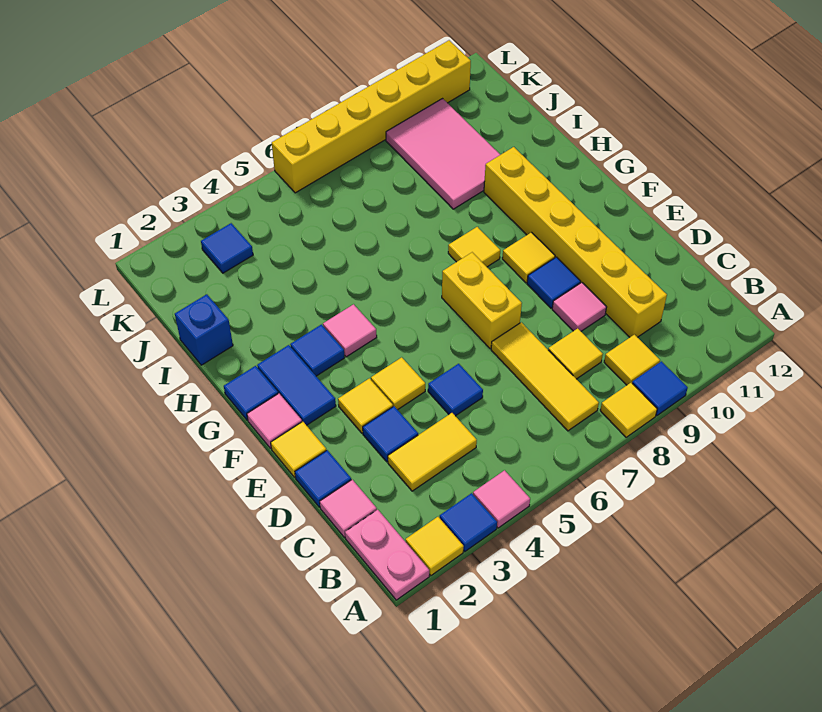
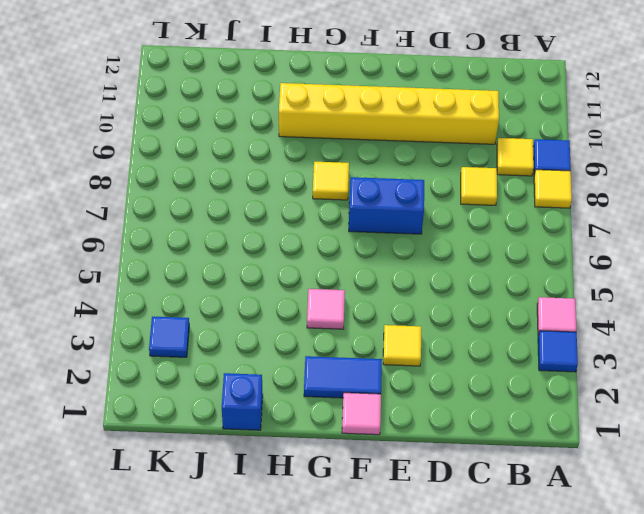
blue 1x2 brick [349,177,424,234] -> yellow 1x2 brick [442,252,522,348]
none -> pink 1x2 plate [345,510,429,600]
none -> yellow 1x1 tile [406,517,464,576]
none -> yellow 1x3 tile [491,322,599,431]
none -> pink 1x1 tile [320,480,377,537]

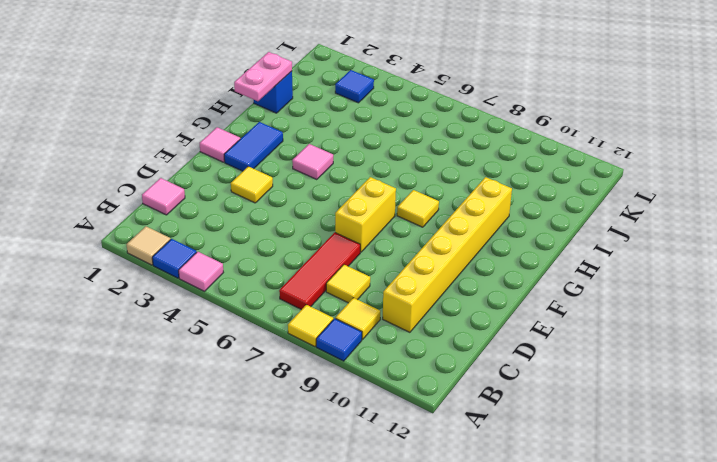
tan 1x1 tile [126,226,171,265] -> yellow 1x1 tile [406,517,464,576]
red 1x3 tile [279,232,360,310] -> yellow 1x3 tile [491,322,599,431]
pink 1x2 plate [234,52,292,101] -> pink 1x2 plate moved to [345,510,429,600]
none -> yellow 1x2 tile [388,413,477,491]
none -> blue 1x1 tile [295,450,351,507]
none -> blue 1x1 tile [363,406,418,462]
none -> blue 1x1 tile [428,364,483,416]

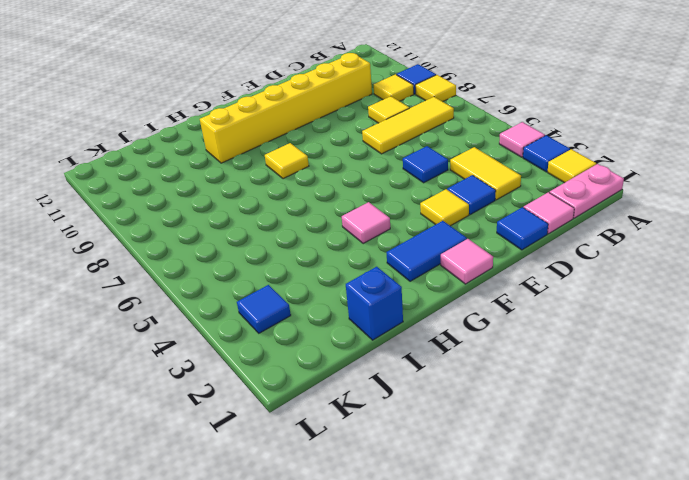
none -> pink 1x1 tile [552,283,607,331]
none -> yellow 1x1 tile [271,422,326,477]
none -> yellow 1x1 tile [371,357,425,410]
none -> yellow 1x2 brick [442,252,522,348]

